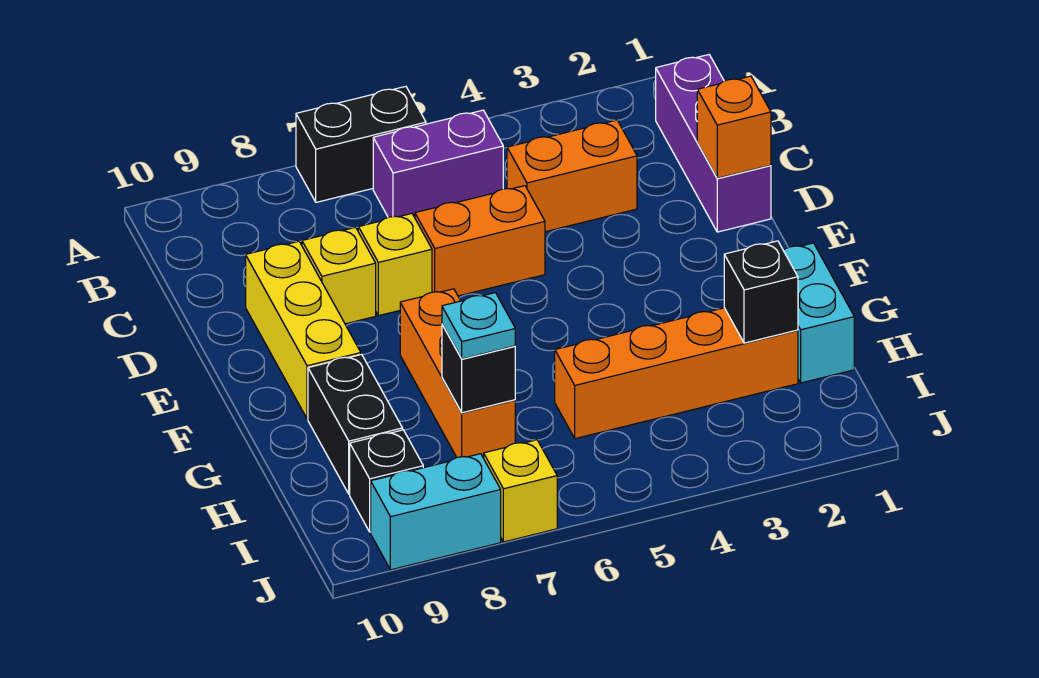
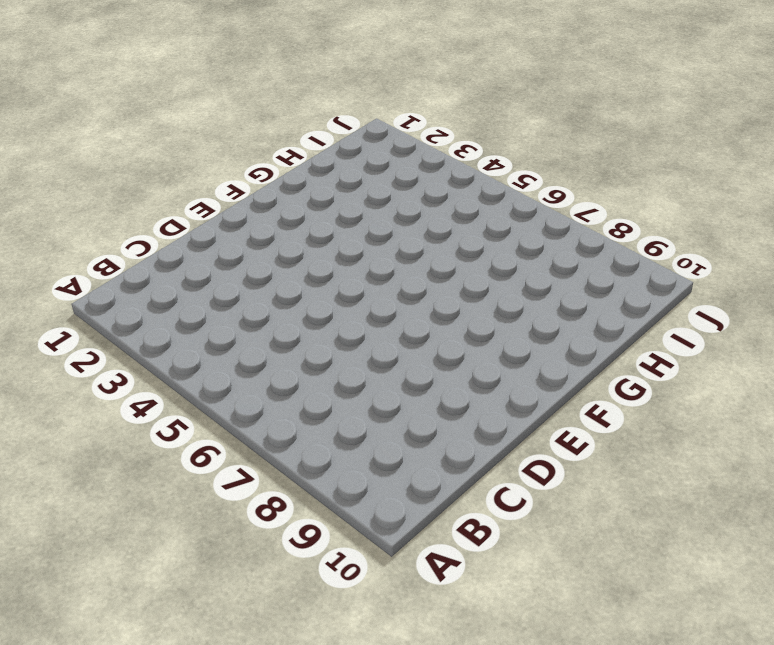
none -> black 1x2 brick [296,86,426,202]
none -> purple 1x3 brick [656,55,771,232]
none -> purple 1x2 brick [373,110,503,217]

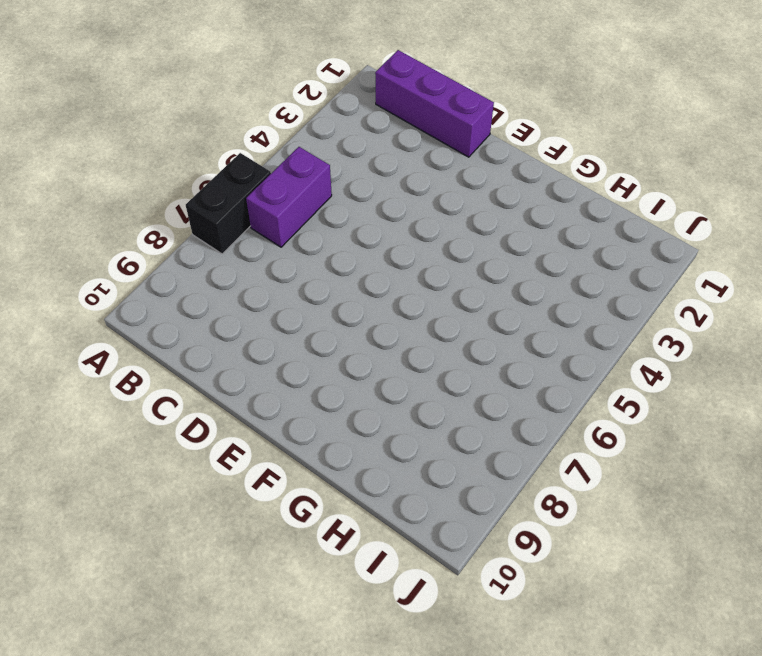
none -> orange 1x2 brick [507,120,637,232]
none -> orange 1x2 brick [415,186,545,296]
none -> yellow 1x1 brick [358,214,432,316]

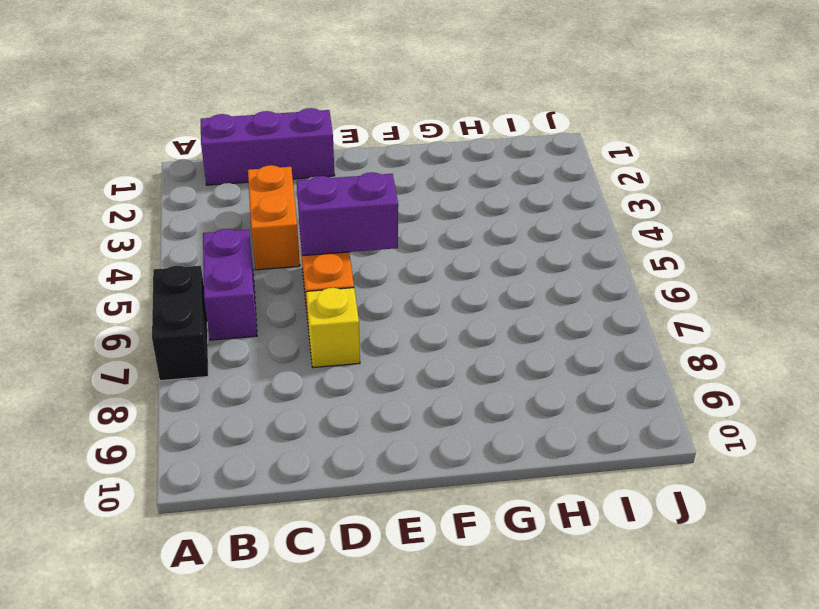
purple 1x2 brick [297,172,398,256] -> none
none -> yellow 1x1 brick [302,227,376,324]
none -> yellow 1x3 brick [246,241,361,419]
none -> orange 1x3 brick [400,289,515,458]

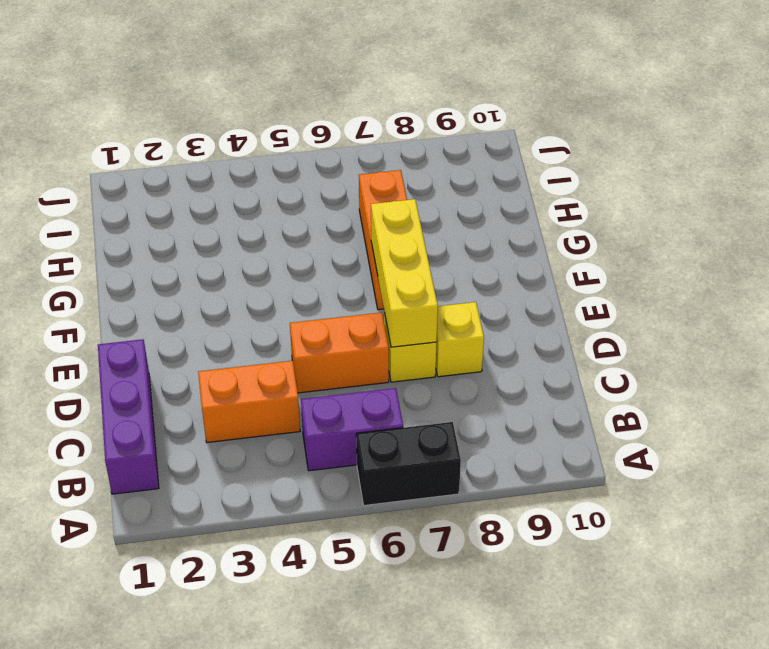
yellow 1x3 brick [371,199,438,347] -> yellow 1x3 brick moved to [246,241,361,419]
none -> cyan 1x2 brick [783,243,854,383]
none -> black 1x2 brick [308,354,403,494]
none -> orange 1x4 brick [555,308,798,439]

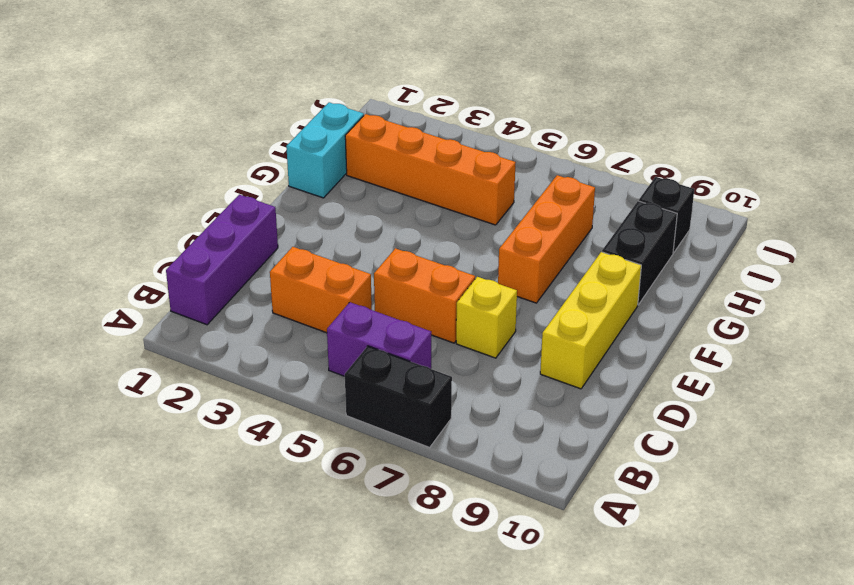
none -> yellow 1x1 brick [302,227,376,324]
none -> yellow 1x1 brick [484,440,557,542]
none -> cyan 1x2 brick [371,454,501,570]

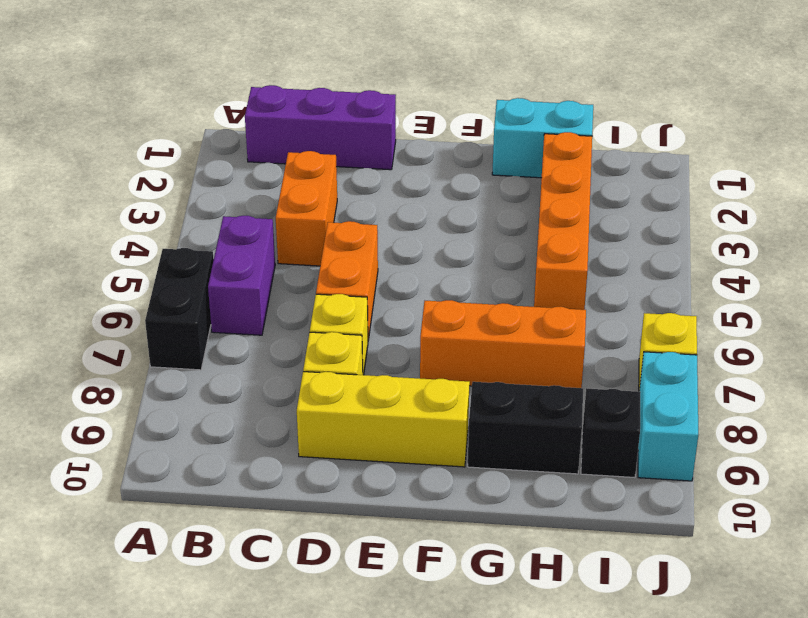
none -> orange 1x1 brick [697,76,771,178]
none -> black 1x1 brick [724,241,798,343]
none -> black 1x1 brick [442,325,515,413]

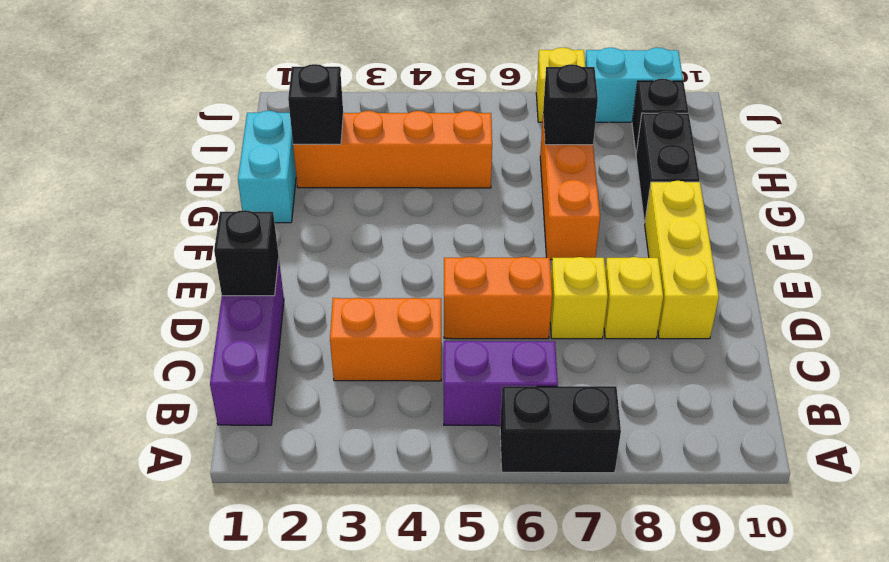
black 1x1 brick [214,210,279,296] -> orange 1x1 brick [697,76,771,178]
none -> cyan 1x1 plate [442,293,515,359]

